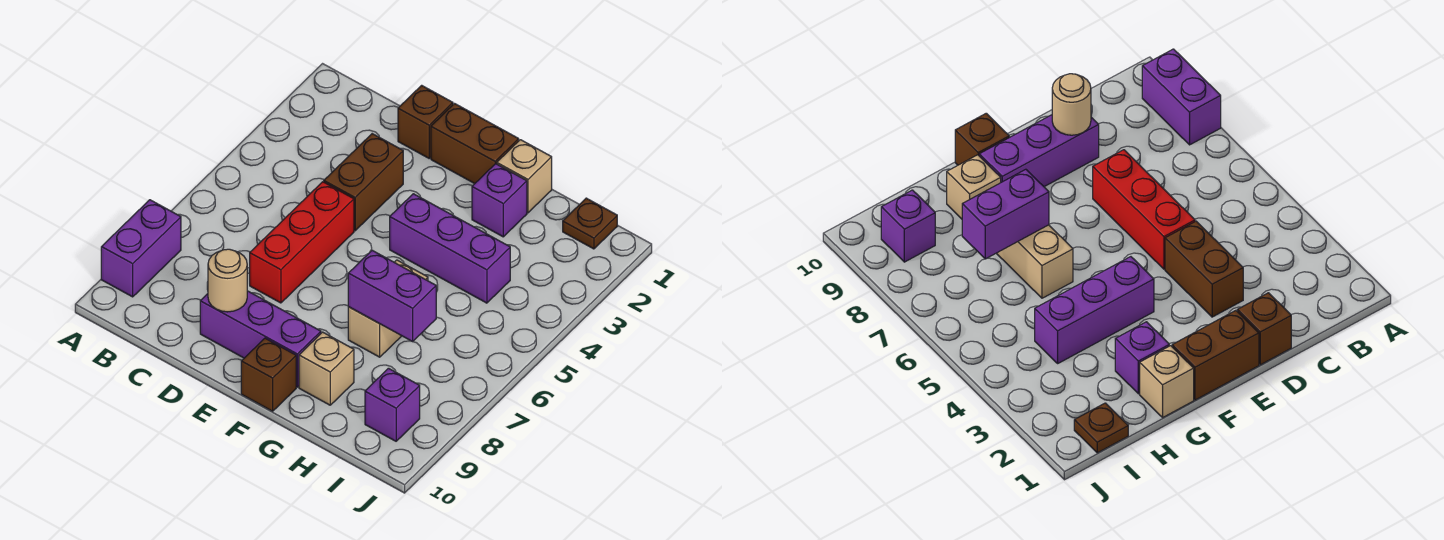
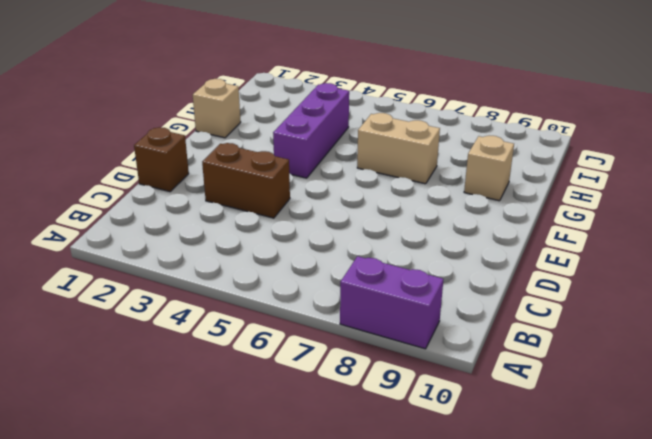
none -> red 1x3 brick [250,182,354,303]
none -> purple 1x3 brick [200,291,321,387]
none -> brown 1x2 brick [431,104,519,184]

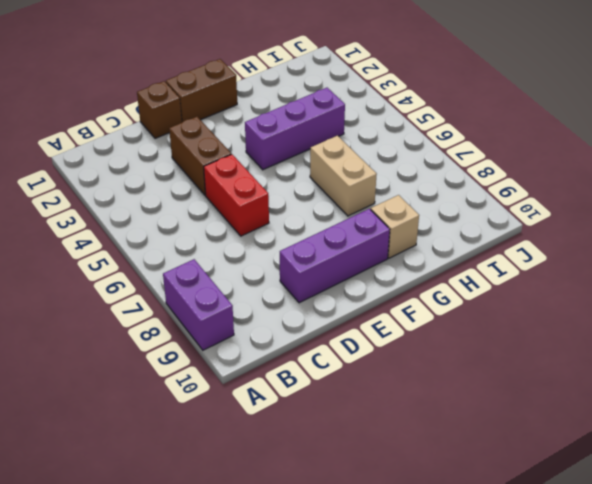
red 1x2 brick [204,154,269,236] -> red 1x3 brick [250,182,354,303]
none -> brown 1x1 brick [241,338,296,411]
none -> tan 1x1 brick [497,140,552,213]
none -> purple 1x1 brick [472,164,527,237]

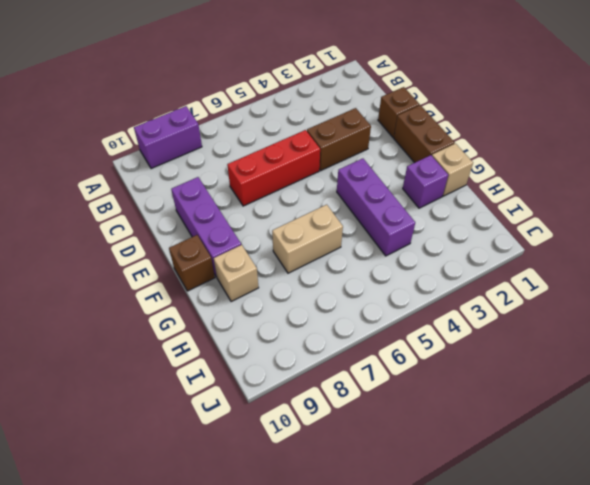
none -> brown 1x1 plate [563,198,617,249]
none -> purple 1x1 brick [365,368,420,441]
none -> tan 1x1 round brick [208,249,247,312]

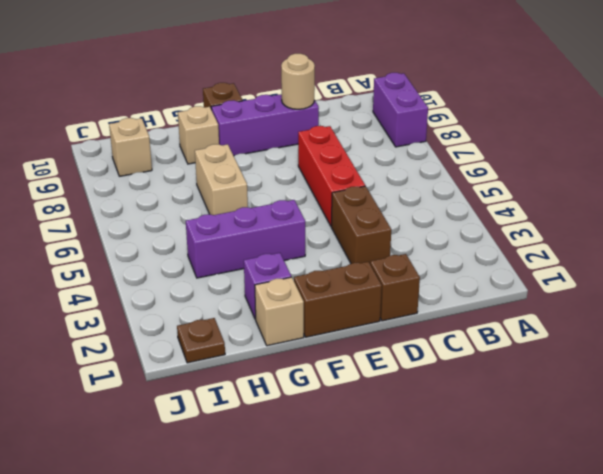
tan 1x1 brick [109,118,152,176] -> purple 1x1 brick [365,368,420,441]
none -> purple 1x2 brick [348,250,436,341]

